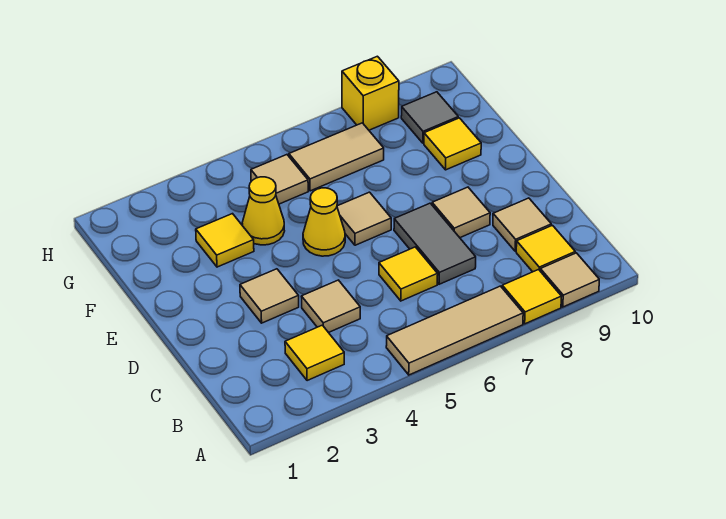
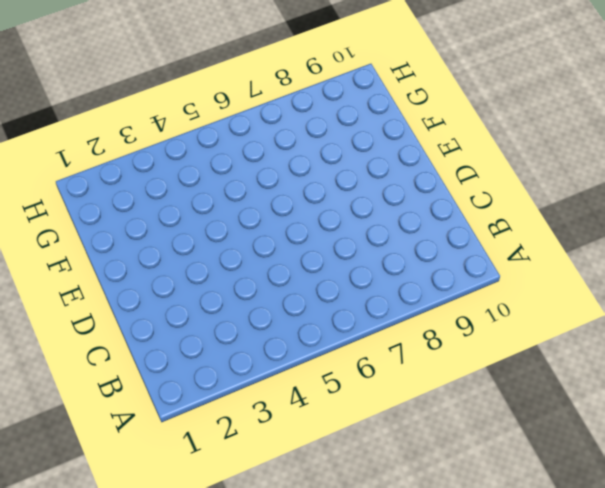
none -> tan 1x3 tile [386,286,523,375]
none -> yellow 1x1 tile [502,270,561,324]
none -> tan 1x1 tile [540,253,599,307]

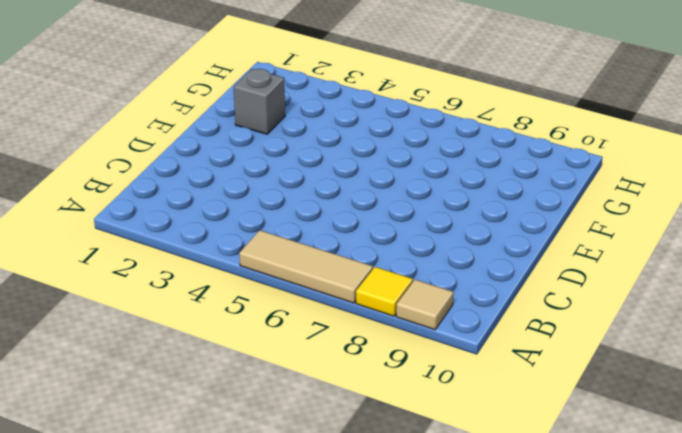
grey 1x1 brick [234,69,285,134] -> none
none -> yellow 1x1 tile [285,325,344,381]
none -> yellow 1x1 tile [516,225,575,272]
none -> tan 1x1 tile [301,280,360,333]

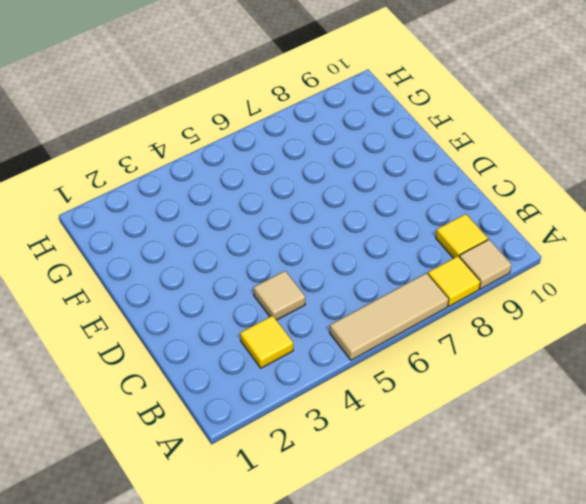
none -> yellow 1x1 tile [379,247,438,301]
none -> grey 1x2 tile [394,203,476,284]
none -> tan 1x1 tile [493,198,551,251]

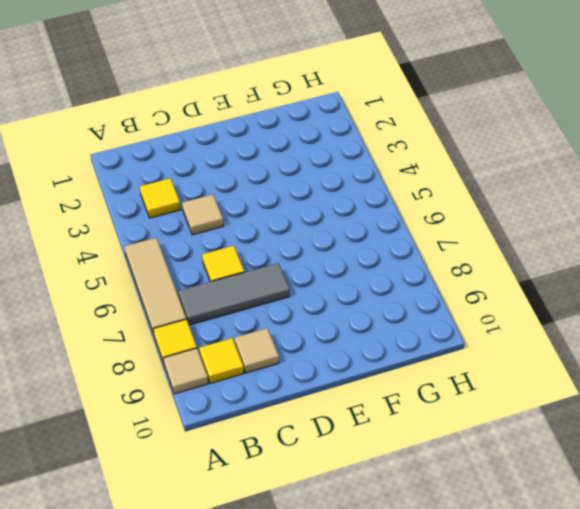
grey 1x3 tile [178,263,290,325] -> grey 1x2 tile [394,203,476,284]
none -> tan 1x1 tile [240,269,299,323]
none -> tan 1x1 tile [432,187,490,238]
none -> yellow 1x1 cone [303,188,345,256]

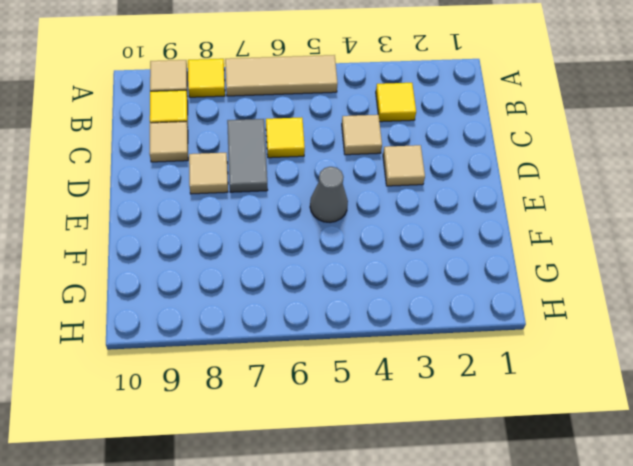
grey 1x1 cone [310,167,348,222] -> yellow 1x1 cone [303,188,345,256]
none -> tan 1x1 tile [337,192,391,245]
none -> yellow 1x1 tile [196,214,254,267]
none -> yellow 1x1 cone [242,177,284,245]

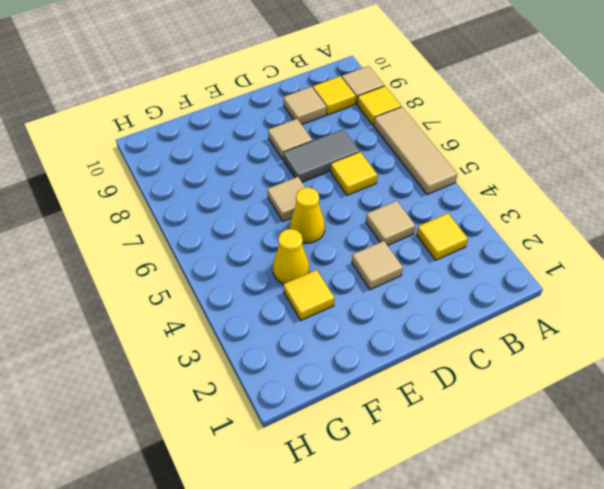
none -> yellow 1x1 tile [424,118,481,170]
none -> tan 1x1 tile [251,155,308,204]
none -> tan 1x2 tile [289,123,384,191]

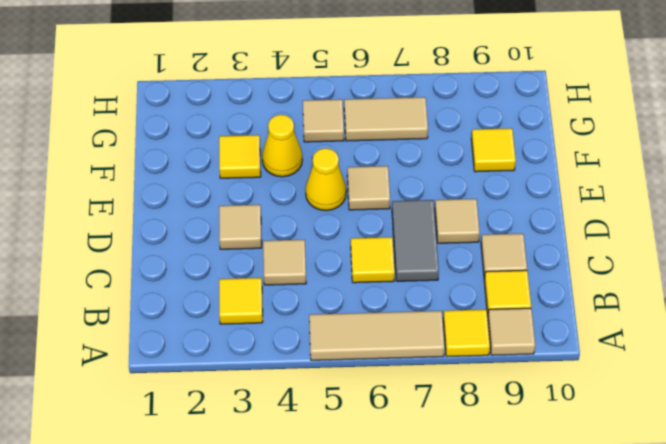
none -> grey 1x1 tile [401,92,458,143]
none -> yellow 1x1 brick [342,56,399,130]

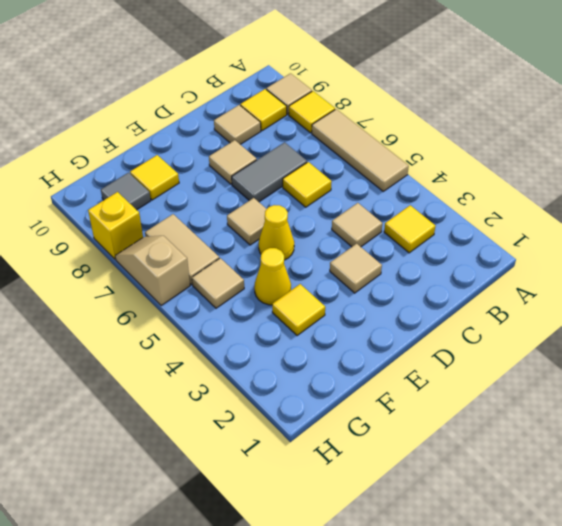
tan 1x2 slope [115,236,190,306] -> none

